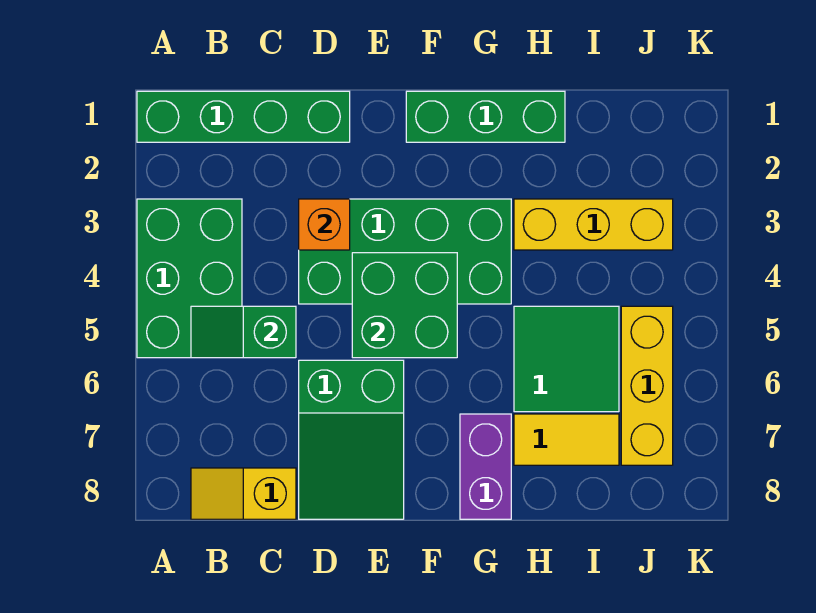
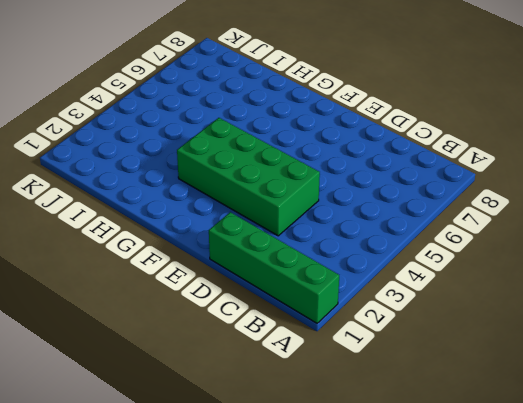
none -> green 2x3 brick [137,199,242,358]
none -> yellow 1x2 slope [191,468,296,519]
none -> green 2x3 slope [299,360,404,519]

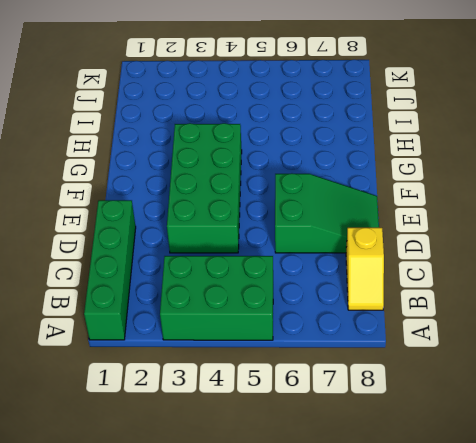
none -> green 1x3 brick [406,91,565,142]
none -> purple 1x2 brick [460,414,511,519]
none -> yellow 1x3 brick [514,199,673,250]

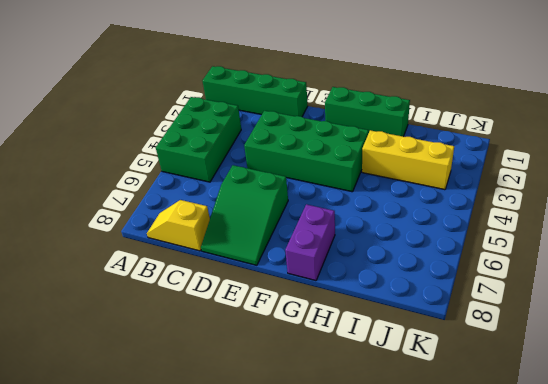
none -> green 2x2 tile [514,306,619,412]
none -> yellow 1x2 tile [514,414,619,465]
none -> yellow 1x3 brick [621,306,673,465]

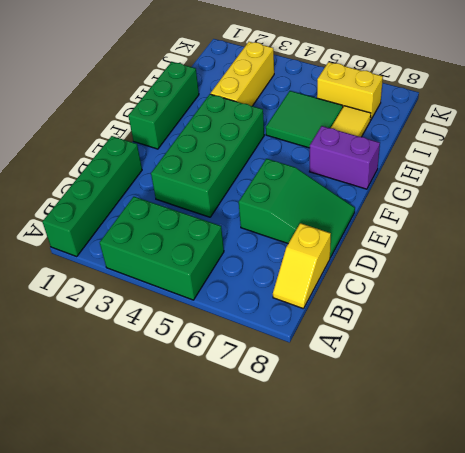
yellow 1x2 brick [317,62,383,120] -> yellow 1x3 brick [621,306,673,465]
none -> green 1x2 slope [191,306,296,358]
none -> orange 1x1 brick [299,199,350,250]
none -> green 2x2 brick [352,253,457,358]

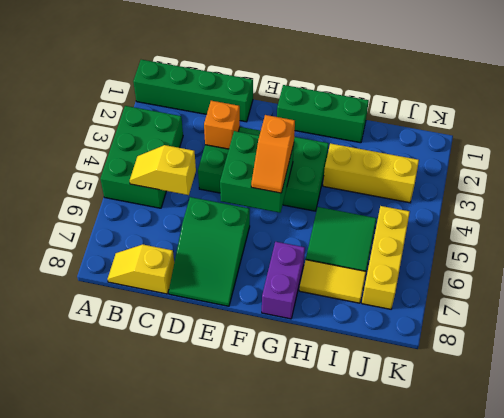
yellow 1x2 slope [130,145,196,195] -> green 1x2 slope [191,306,296,358]
orange 1x2 slope [251,115,295,193] -> none

